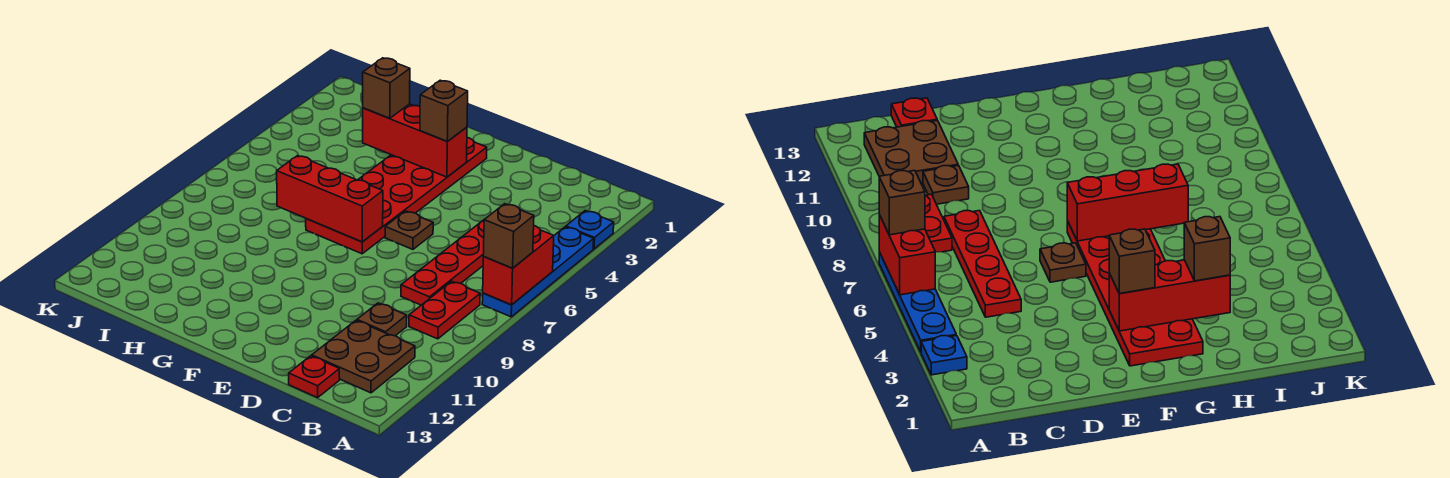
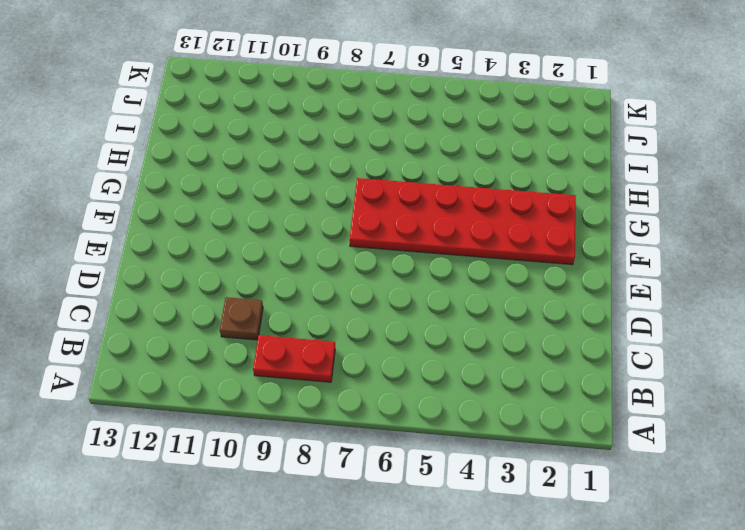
none -> blue 1x1 plate [566,211,614,249]
none -> blue 1x4 plate [482,227,594,317]
none -> brown 2x2 plate [312,321,415,393]

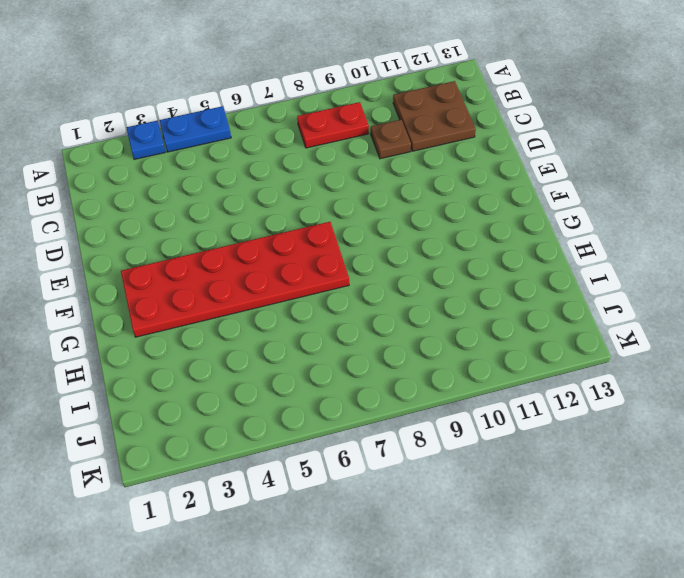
blue 1x2 plate [159,106,231,152] -> blue 1x4 plate [482,227,594,317]
none -> red 1x4 plate [401,220,484,305]
none -> red 1x1 plate [289,356,340,398]
none -> brown 1x1 plate [385,211,433,249]

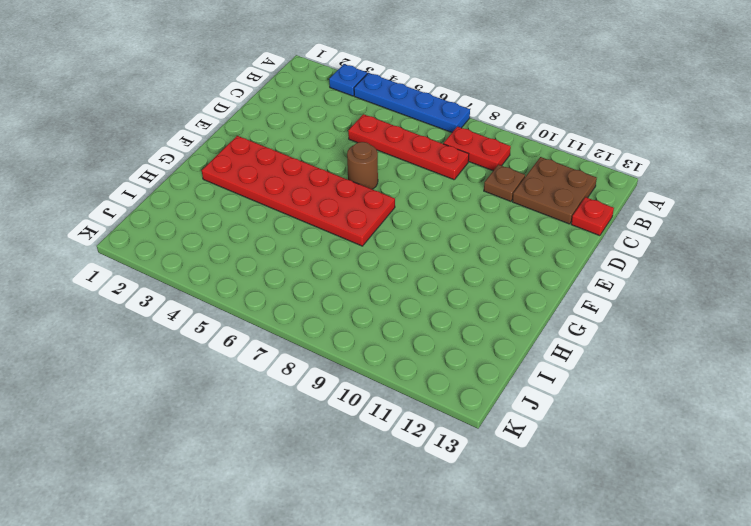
brown 1x1 round brick [347,142,378,189] -> brown 1x1 plate [385,211,433,249]
none -> red 1x2 brick [483,226,554,305]
none -> red 1x3 brick [363,104,467,177]
none -> red 1x3 brick [277,156,383,242]

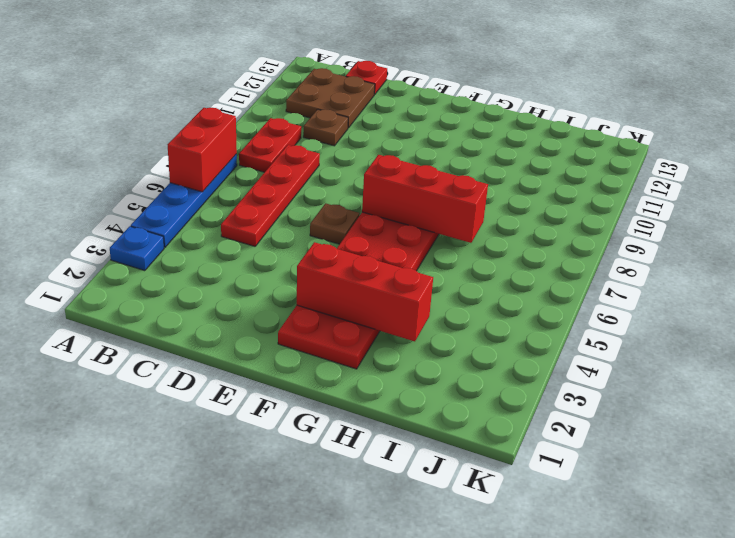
none -> brown 1x1 brick [483,204,534,268]
none -> brown 1x1 brick [420,80,468,142]
none -> brown 1x1 brick [363,58,410,118]

